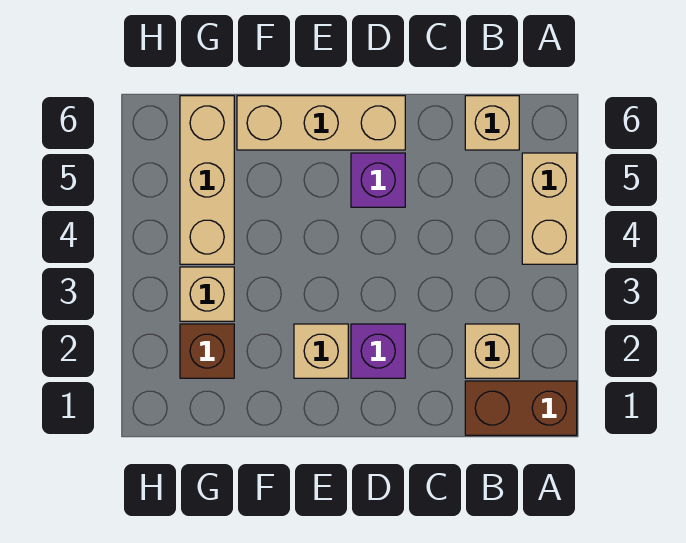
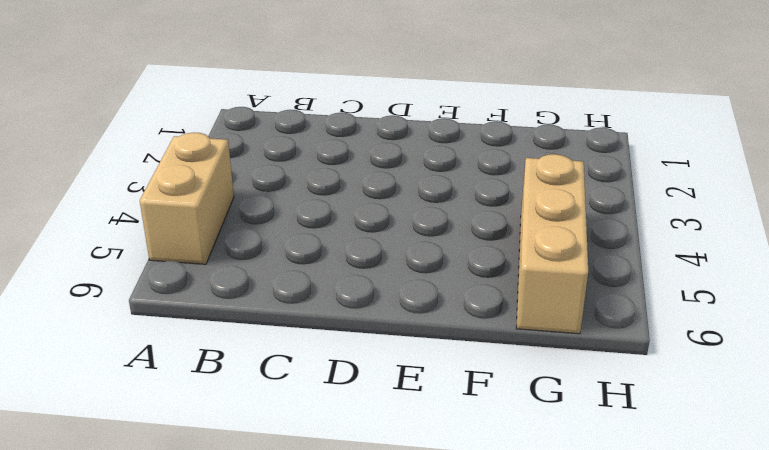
none -> brown 1x2 brick [465,381,577,435]
none -> tan 1x1 brick [465,324,519,378]

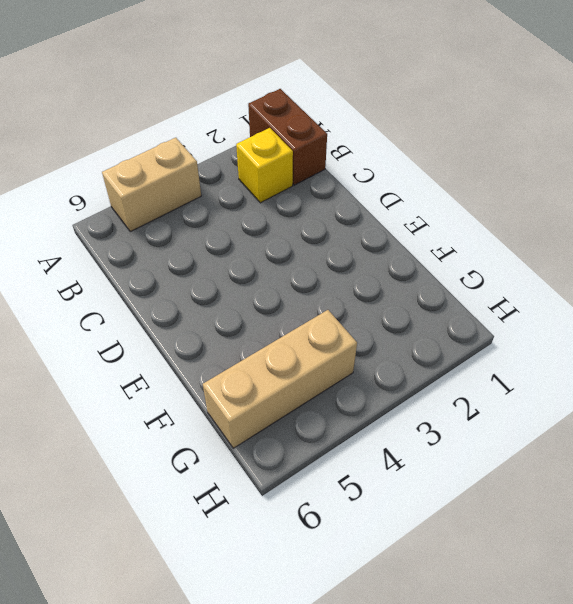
yellow 1x1 brick [236,128,293,203] -> tan 1x1 brick [465,324,519,378]
none -> tan 1x1 brick [465,96,519,150]
none -> purple 1x1 brick [351,324,405,378]

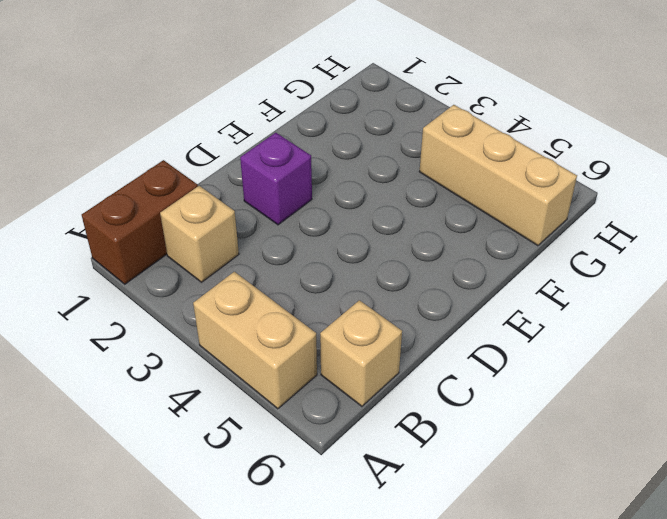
none -> purple 1x1 brick [351,153,405,207]
none -> tan 1x3 brick [237,96,405,150]

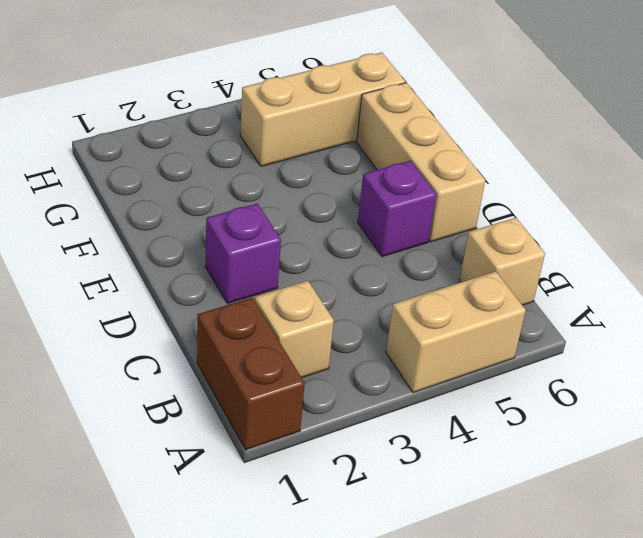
none -> tan 1x1 brick [294,324,348,378]
none -> brown 1x1 brick [180,324,234,378]

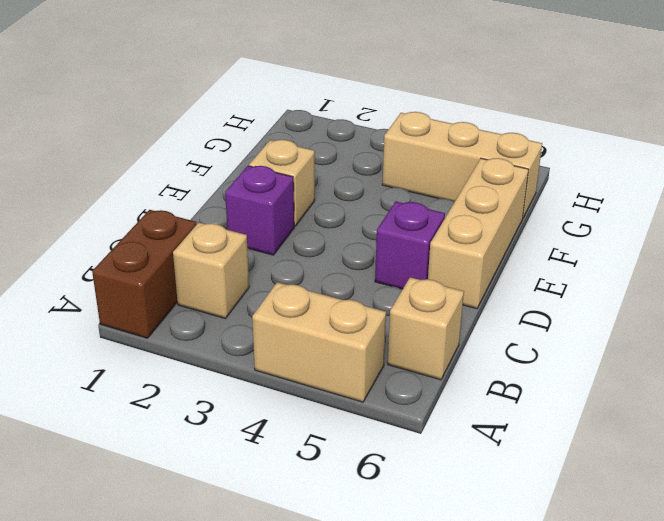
none -> brown 1x1 brick [180,324,234,378]
none -> tan 1x1 brick [180,267,234,321]

